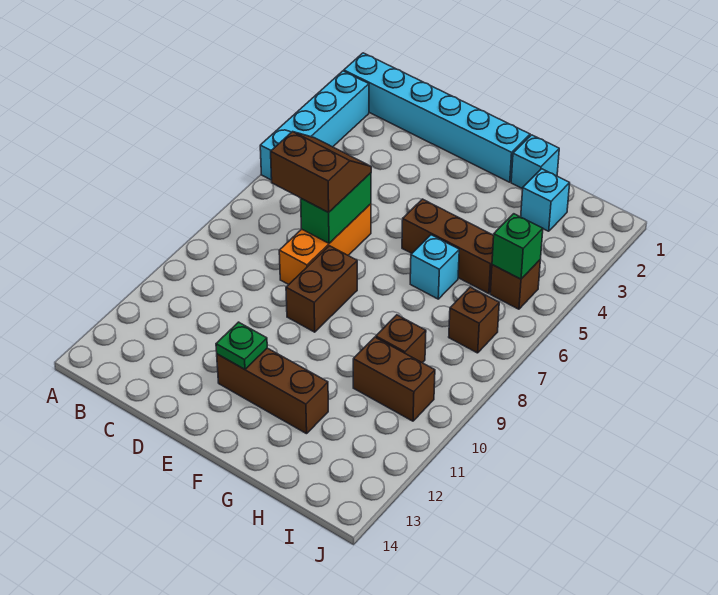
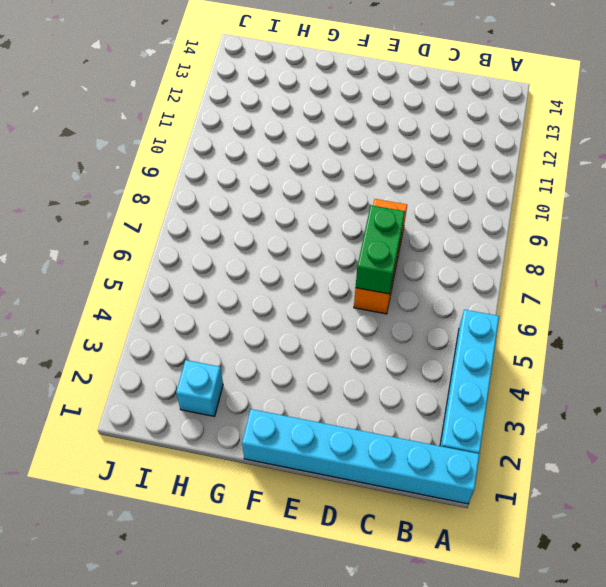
none -> brown 1x2 brick [286,246,357,332]
none -> brown 1x3 brick [217,348,328,434]
none -> brown 1x3 brick [402,199,494,294]

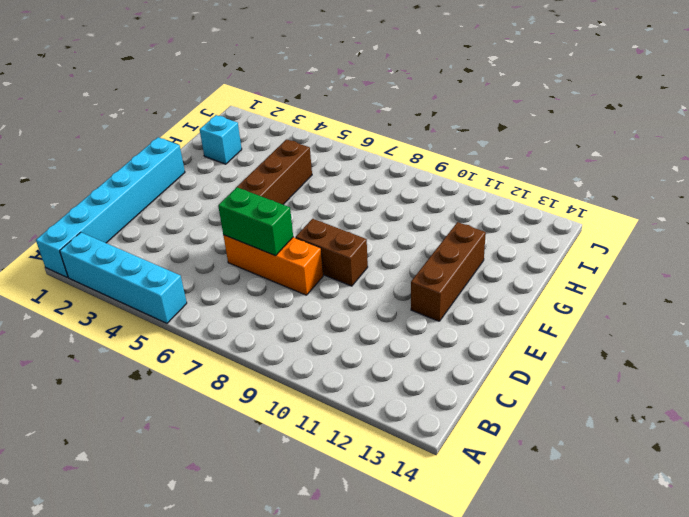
none -> cyan 1x1 brick [511,135,559,189]
none -> cyan 1x1 brick [410,235,459,299]
none -> brown 1x1 brick [376,315,426,363]

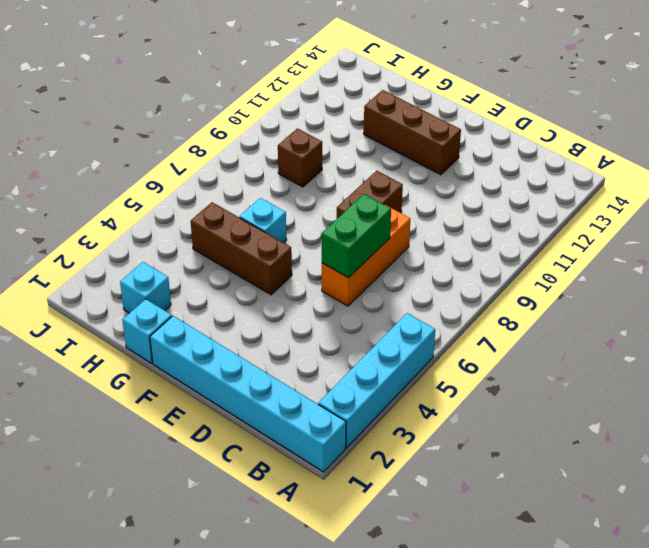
none -> brown 1x2 brick [353,337,435,421]
none -> brown 1x1 brick [490,260,540,309]
none -> brown 1x1 brick [449,287,499,353]

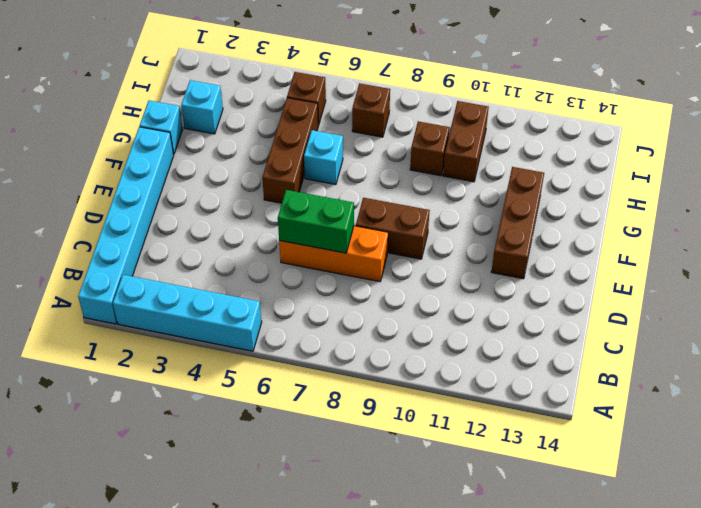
none -> green 1x1 plate [216,322,267,369]
none -> green 1x1 brick [492,214,543,279]
none -> brown 2x2 slope [271,132,371,212]

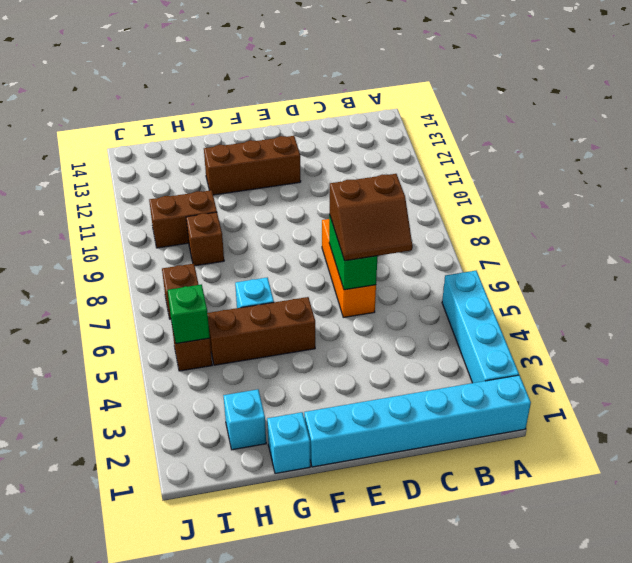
none -> brown 1x2 brick [286,246,357,332]
none -> green 1x1 plate [216,322,267,369]

